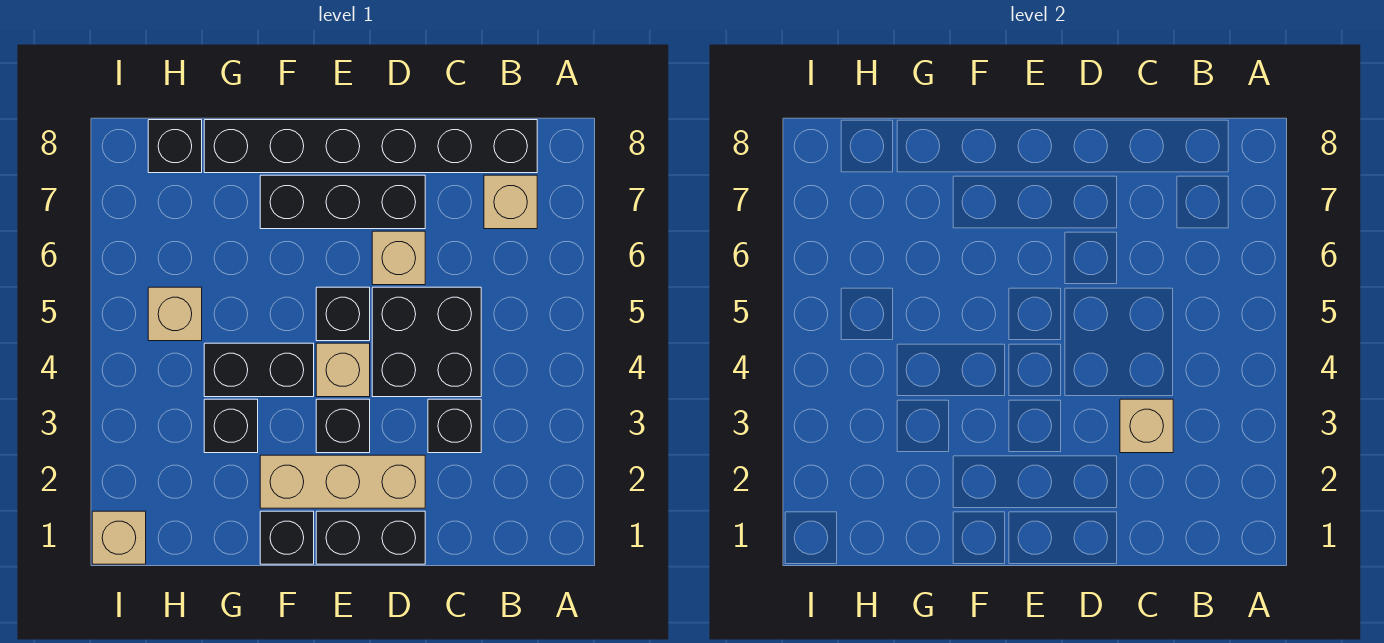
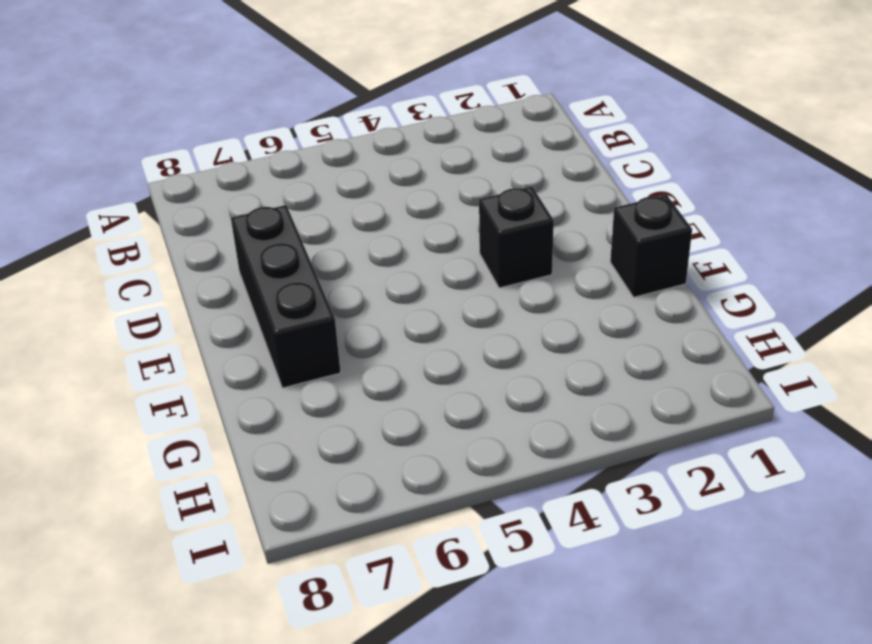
none -> tan 1x1 brick [484,175,537,229]
none -> black 1x6 brick [204,120,537,173]
none -> black 1x1 brick [428,399,481,453]

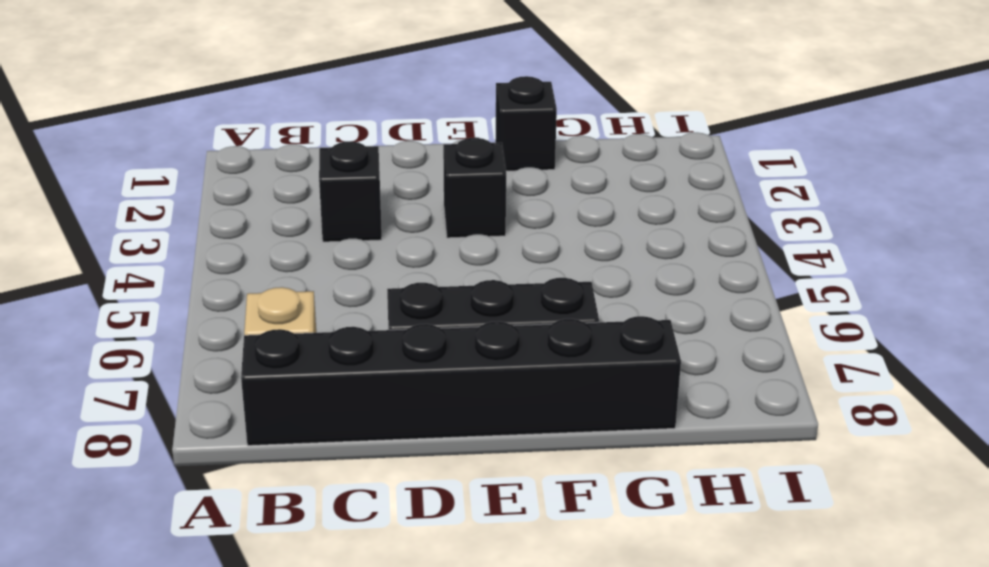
none -> black 2x2 brick [372,287,481,397]
none -> black 1x2 brick [316,511,425,564]
none -> tan 1x3 brick [260,455,425,508]

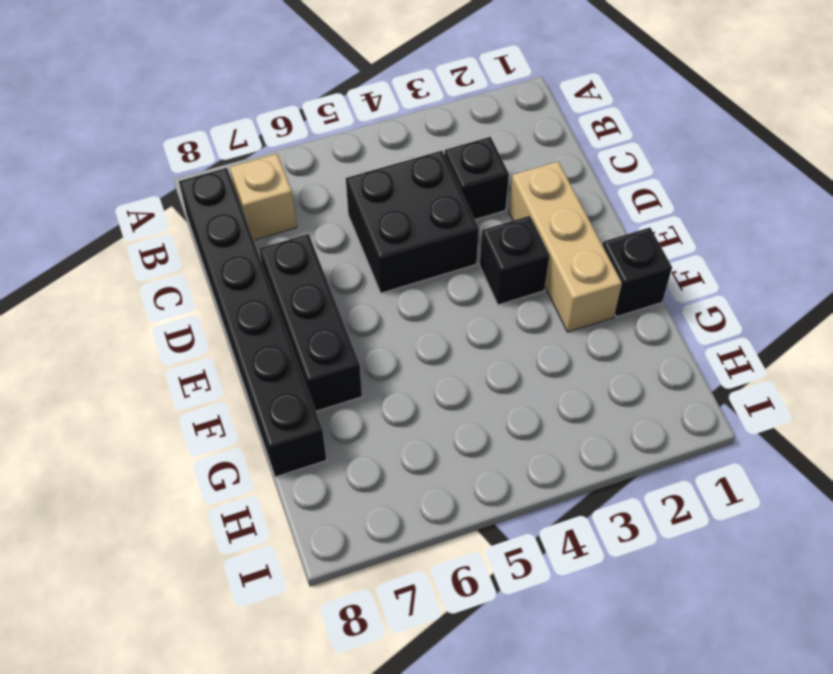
none -> black 1x2 brick [316,511,425,564]
none -> tan 1x1 brick [372,231,425,285]
none -> tan 1x1 brick [316,343,370,397]

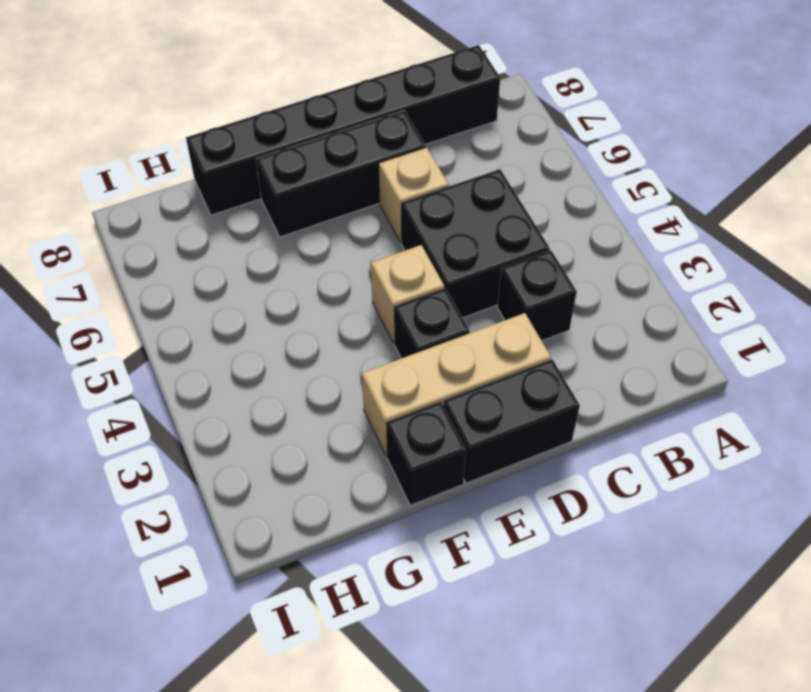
none -> tan 1x1 brick [484,175,537,229]
none -> black 1x1 brick [316,287,370,341]
none -> black 1x2 brick [204,343,314,397]

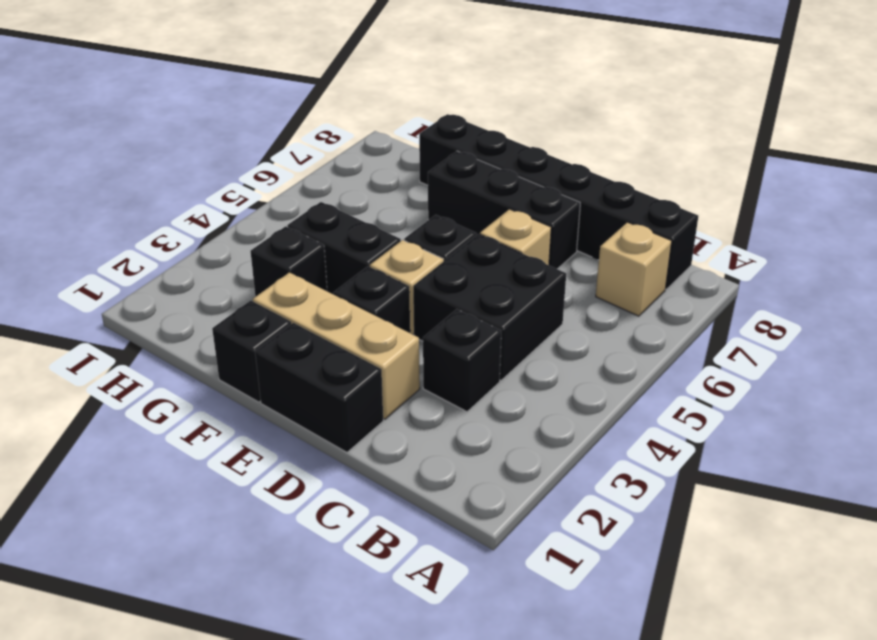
none -> tan 1x1 brick [148,287,202,341]
none -> black 1x1 brick [148,120,202,173]
none -> tan 1x1 brick [92,511,146,564]

